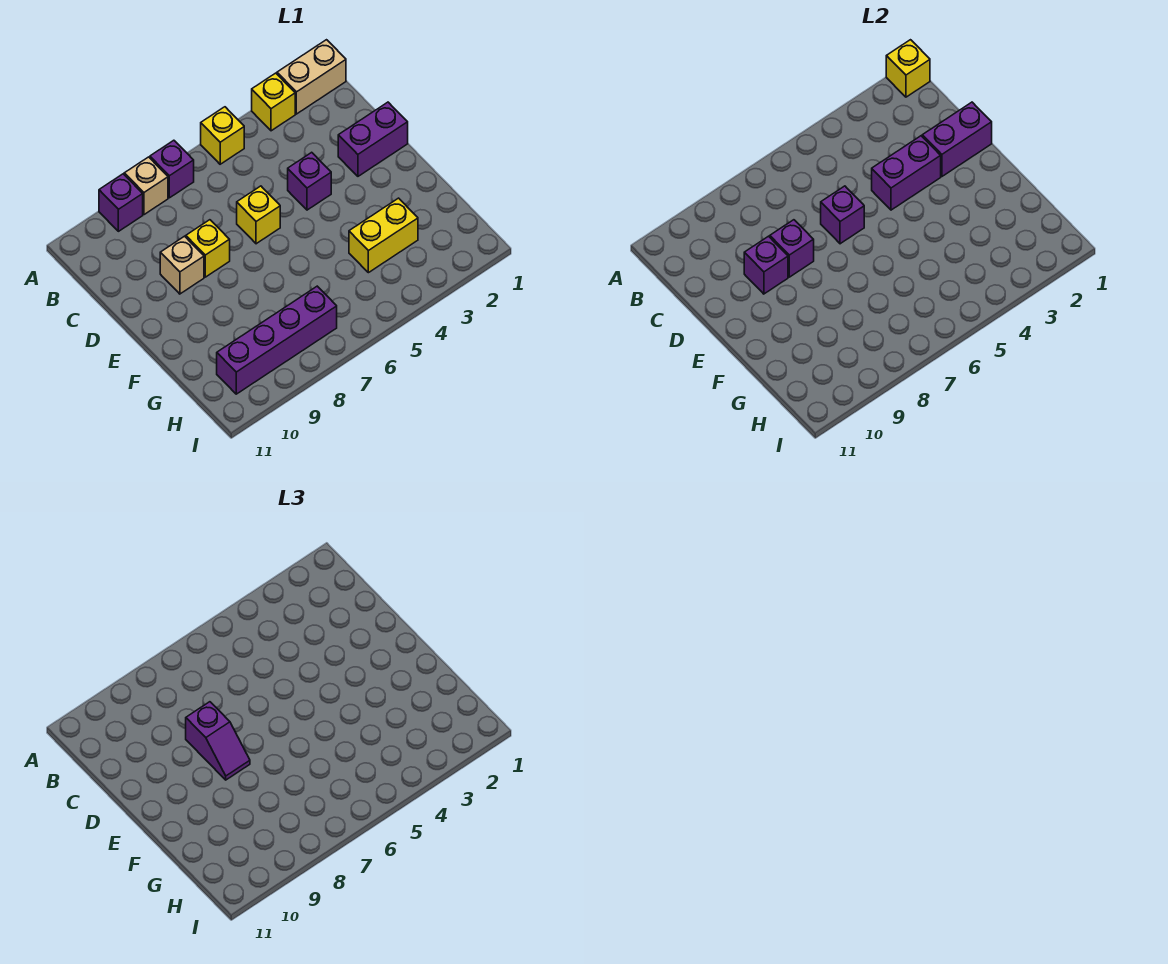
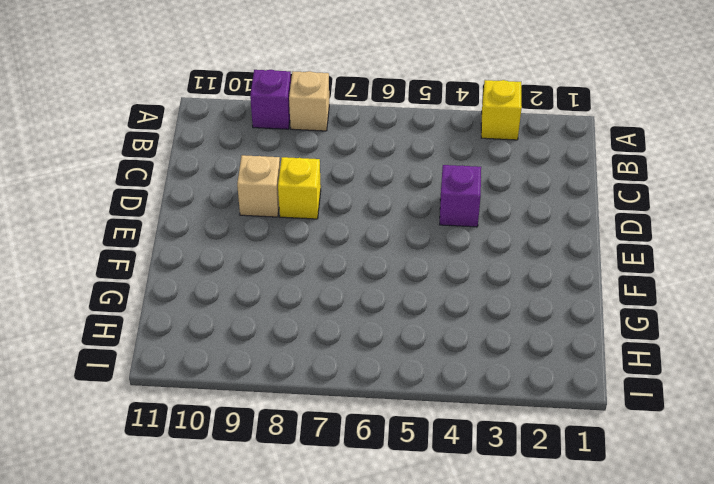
none -> tan 1x2 brick [277,40,346,114]
none -> yellow 1x1 brick [201,107,244,164]
none -> purple 1x1 brick [150,140,194,198]

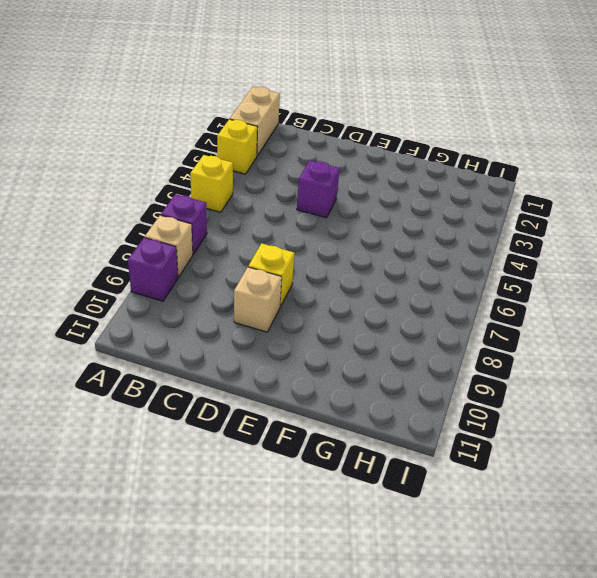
none -> purple 1x2 brick [338,102,408,176]
none -> yellow 1x1 brick [237,186,280,244]
none -> yellow 1x2 brick [349,198,418,273]

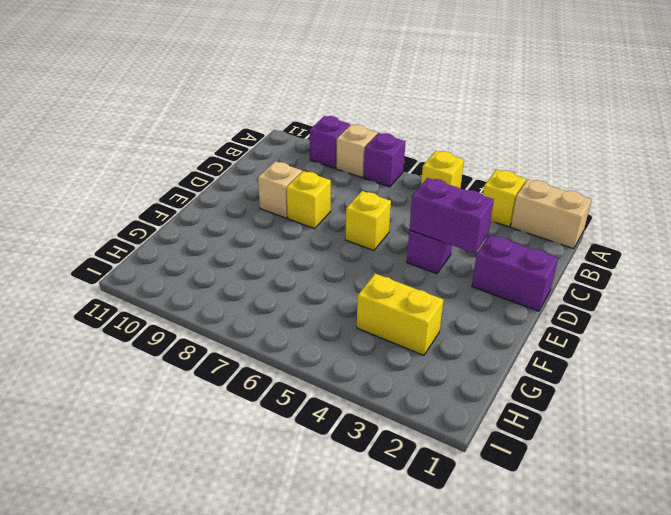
none -> purple 1x4 brick [217,286,337,394]
none -> yellow 1x1 brick [886,40,930,97]
none -> purple 1x2 brick [922,102,992,176]

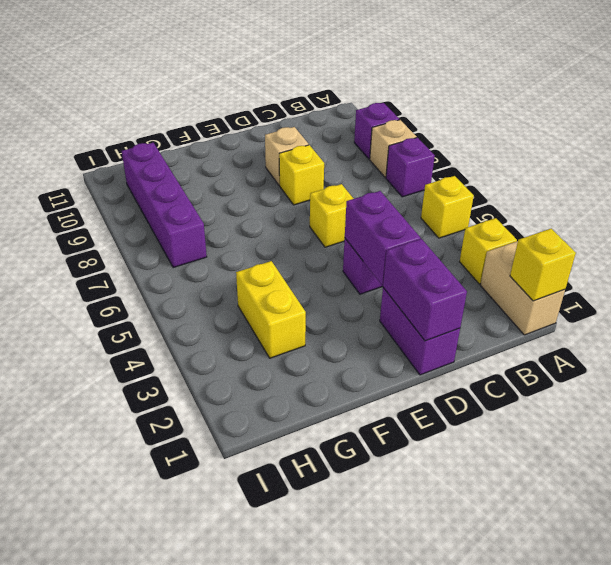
none -> purple 1x1 brick [821,186,864,244]
none -> purple 1x1 brick [770,220,814,277]
none -> purple 1x1 brick [744,236,788,294]

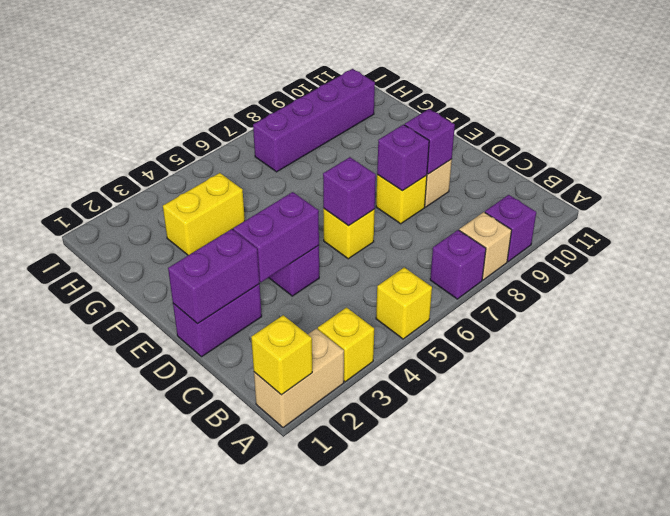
none -> purple 1x2 slope [186,702,250,780]

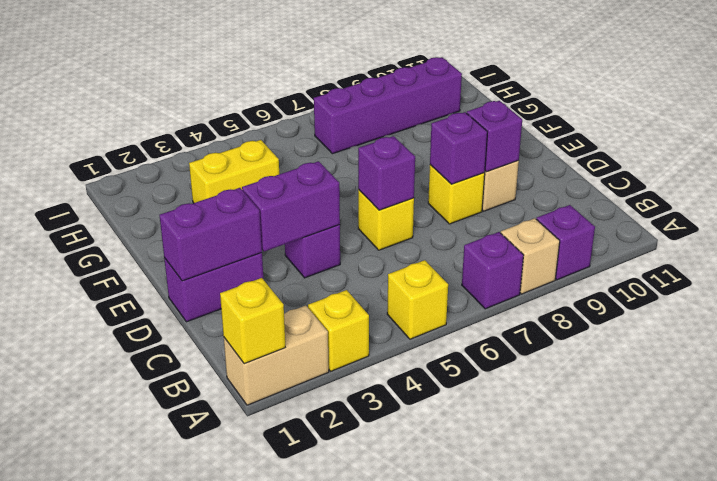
none -> purple 1x2 slope [186,702,250,780]

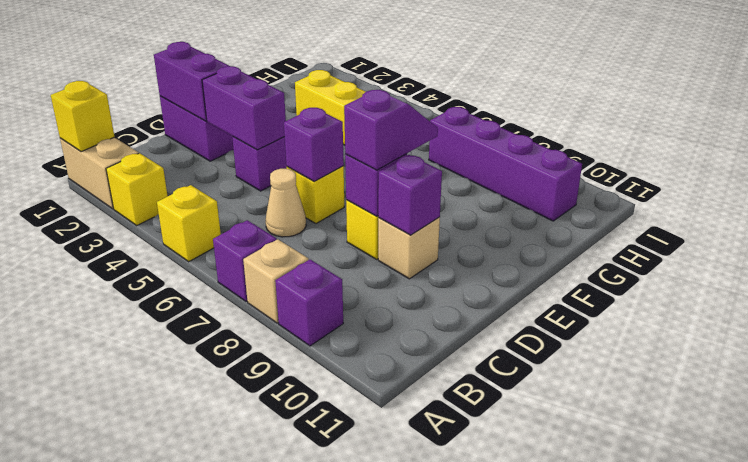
tan 1x1 cone [266,169,306,237] -> none

